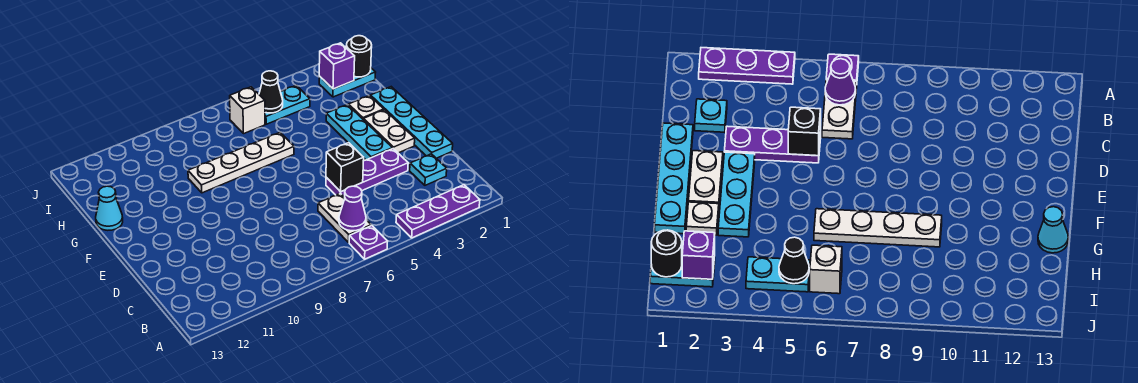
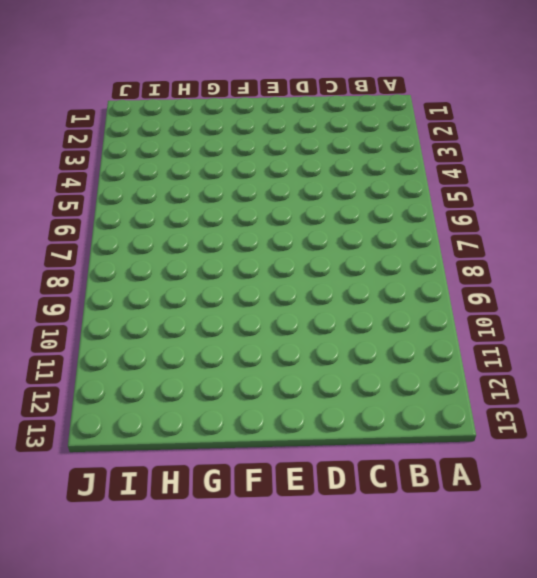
none -> purple 1x3 plate [396,185,480,238]
none -> purple 1x1 plate [349,226,388,259]
none -> white 1x2 plate [318,193,371,242]

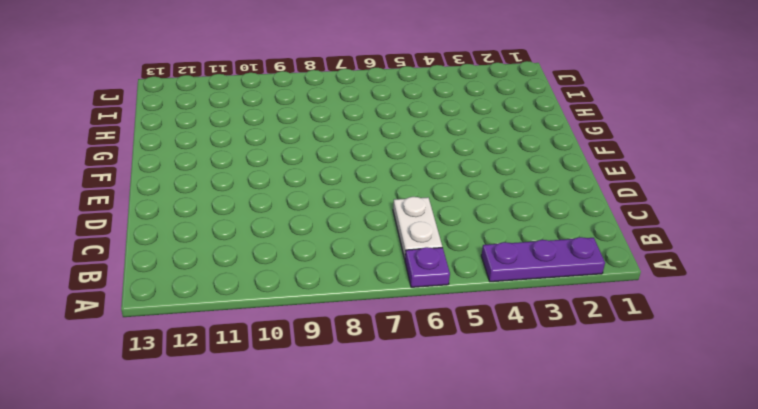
none -> cyan 1x1 plate [410,154,447,185]
none -> cyan 1x4 plate [370,87,453,158]
none -> purple 1x3 plate [326,149,408,198]

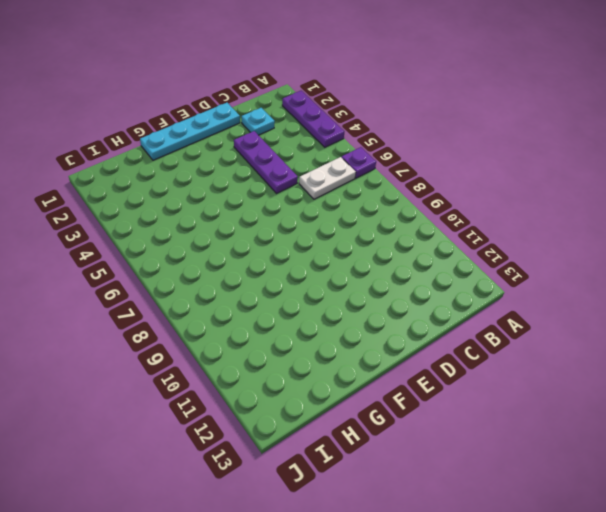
none -> white 1x2 plate [364,110,415,153]
none -> cyan 1x3 plate [326,105,392,160]
none -> white 1x1 plate [349,96,384,120]

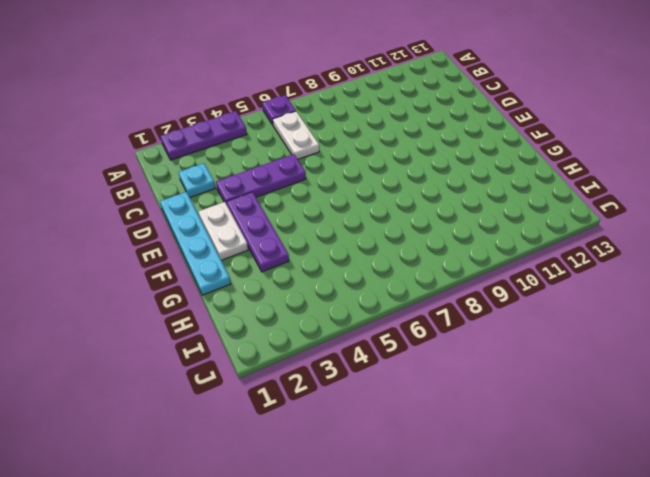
purple 1x3 plate [227,192,289,272] -> cyan 1x3 plate [326,105,392,160]
none -> white 1x1 plate [349,96,384,120]
none -> white 1x4 plate [188,133,294,193]
none -> cyan 1x1 cone [96,186,123,230]

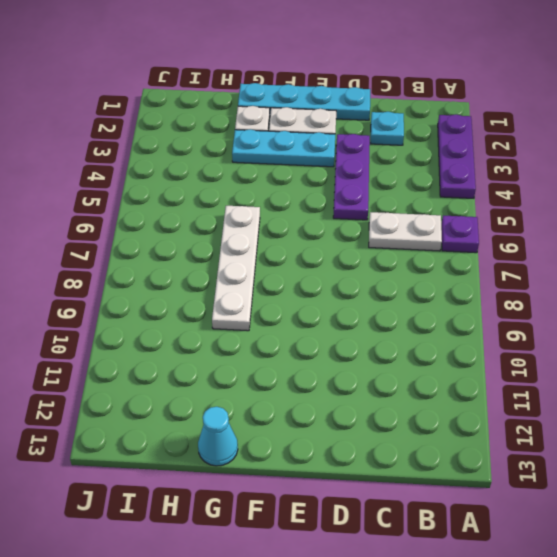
none -> cyan 1x2 plate [319,68,376,97]
none -> cyan 1x2 plate [265,86,310,124]
none -> white 1x1 brick [230,87,265,134]

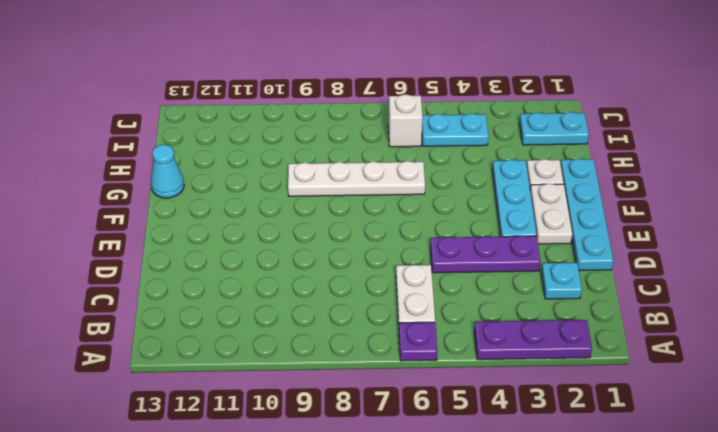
none -> purple 1x1 cone [339,186,366,231]
none -> black 1x1 brick [326,143,364,192]
none -> black 1x1 round brick [346,36,372,77]

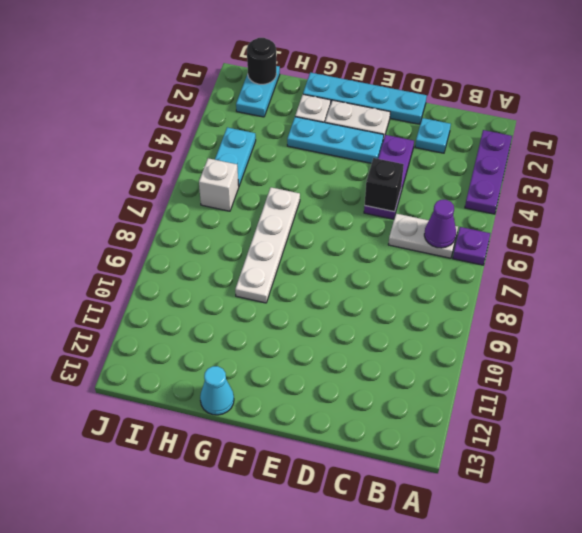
none -> purple 1x1 brick [319,43,355,89]
none -> black 1x1 cone [259,71,283,113]

